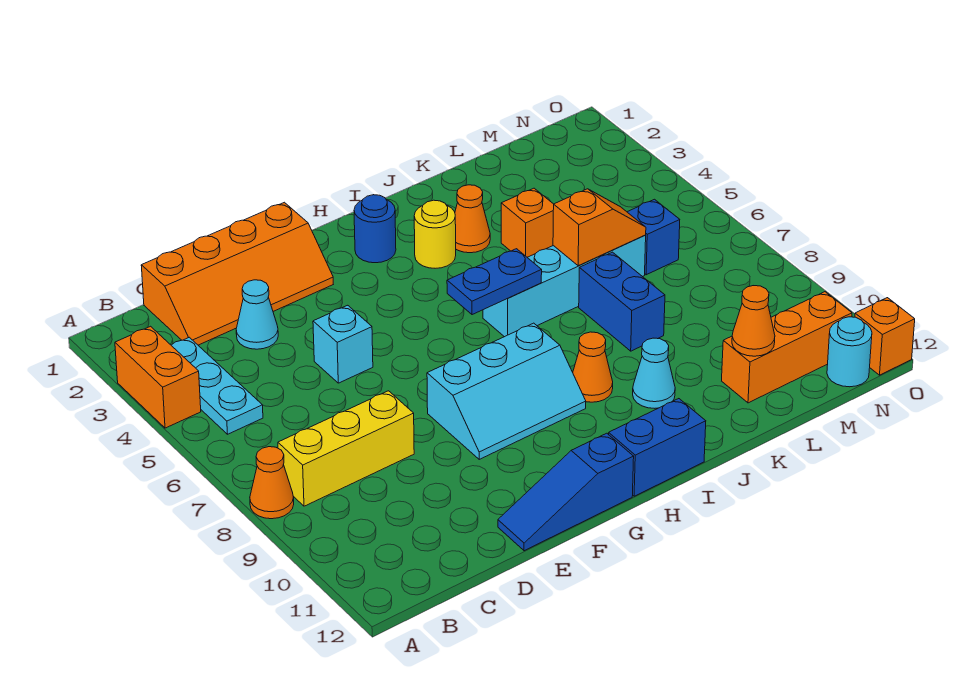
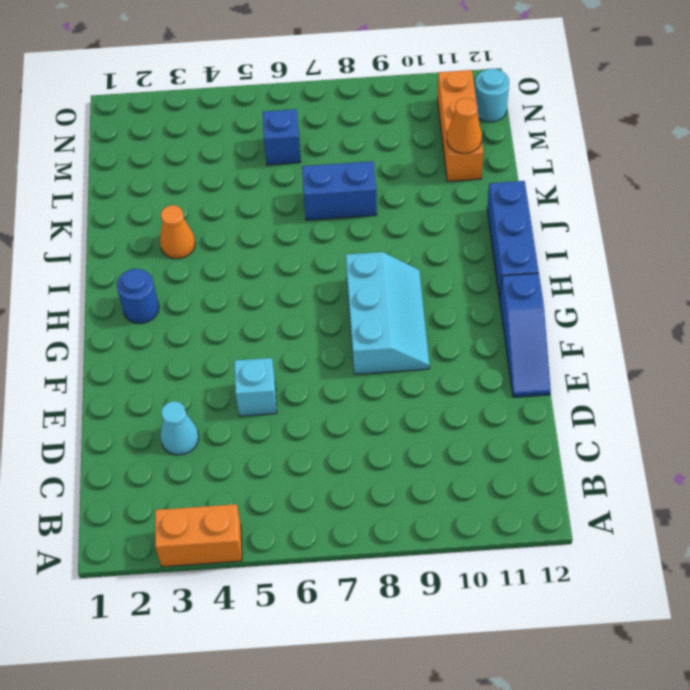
blue 1x3 brick [487,181,539,299] -> blue 1x2 brick [609,399,706,496]
none -> orange 1x1 cone [250,447,294,519]
none -> cyan 1x3 plate [171,337,263,434]
none -> yellow 1x3 brick [278,391,414,506]

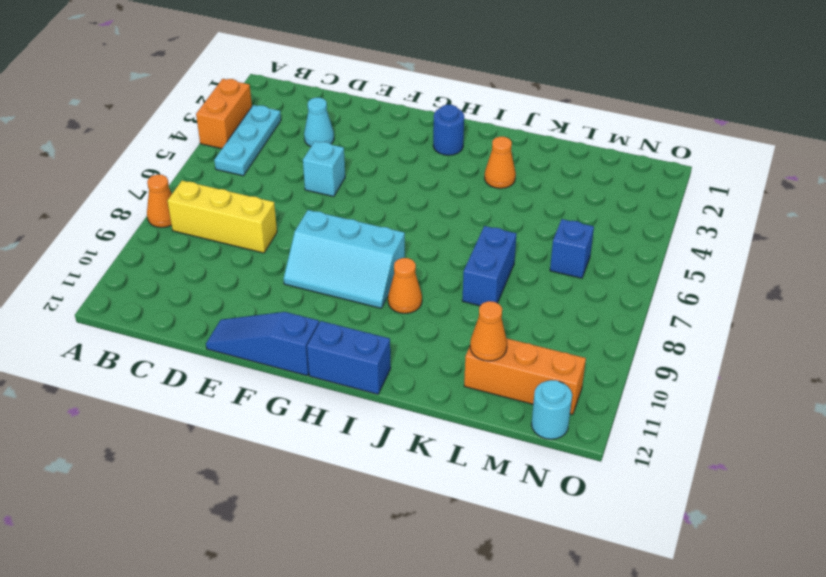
none -> orange 2x4 slope [141,202,333,345]
none -> yellow 1x1 round brick [414,200,456,268]
none -> cyan 1x4 brick [483,235,646,337]

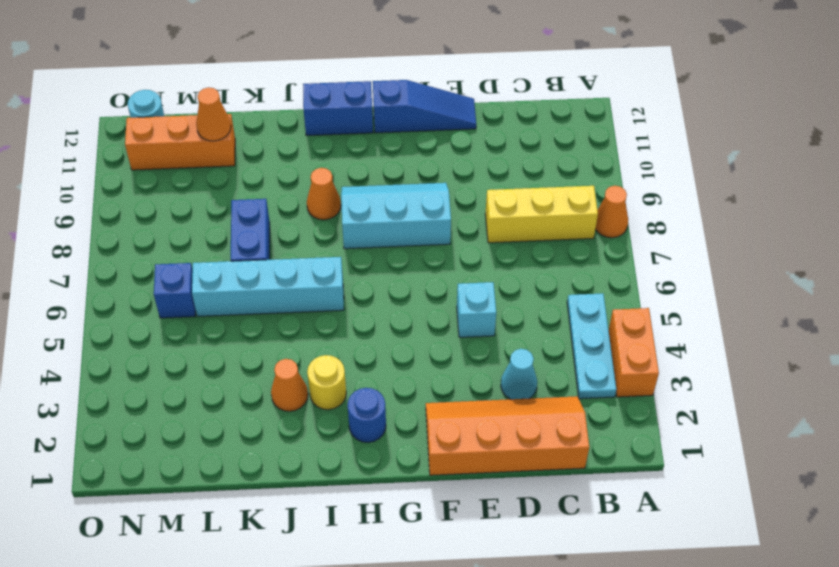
none -> cyan 1x1 cone [633,338,675,408]
none -> orange 1x1 brick [501,188,554,257]
none -> orange 1x1 brick [855,298,915,375]

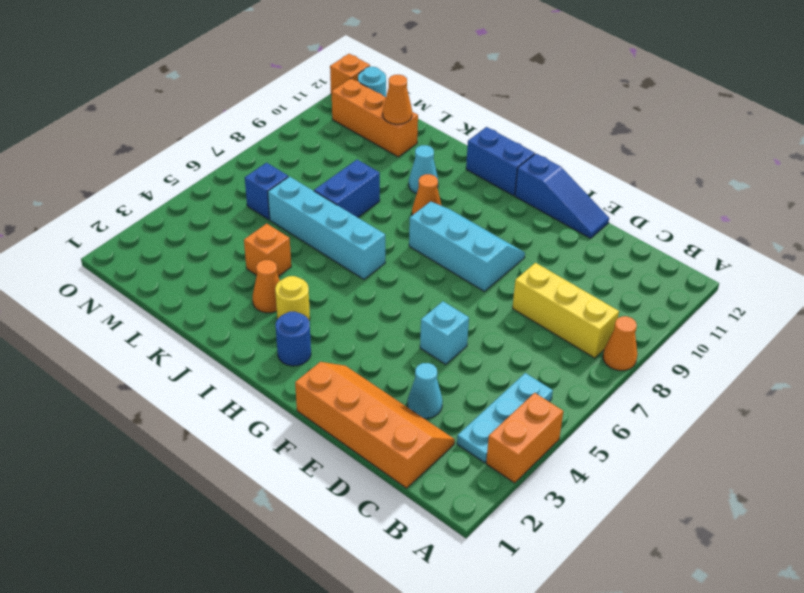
none -> blue 1x2 plate [447,249,542,315]
none -> orange 1x2 slope [553,189,646,266]

